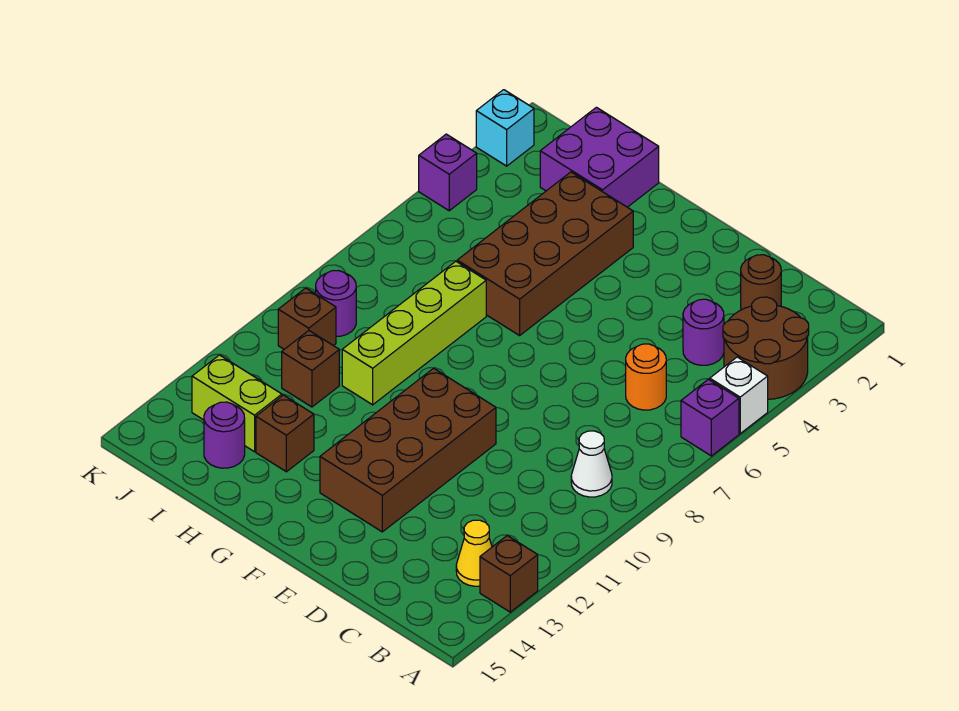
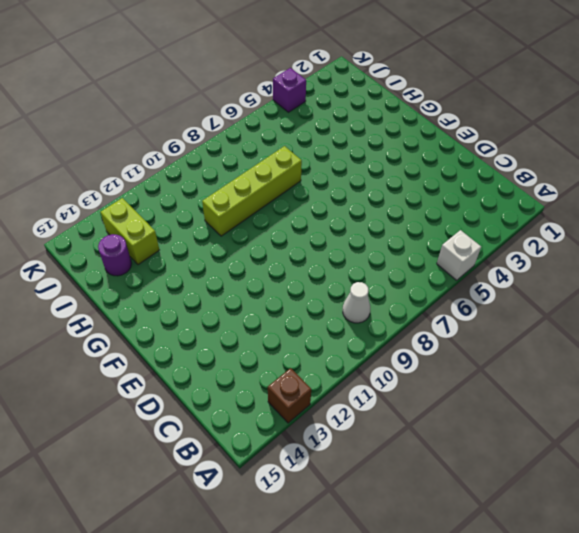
none -> brown 2x2 round brick [723,297,809,399]
none -> purple 1x1 brick [681,379,739,456]
none -> yellow 1x1 cone [456,520,492,586]

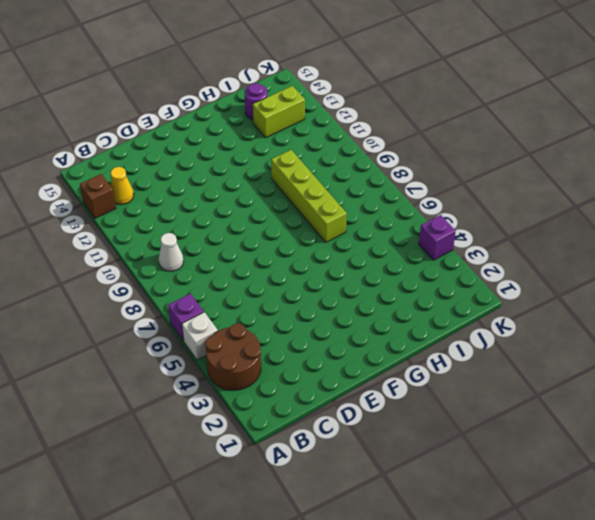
none -> brown 1x1 round brick [741,255,781,310]
none -> purple 1x1 round brick [683,299,724,365]
none -> orange 1x1 round brick [626,344,666,410]

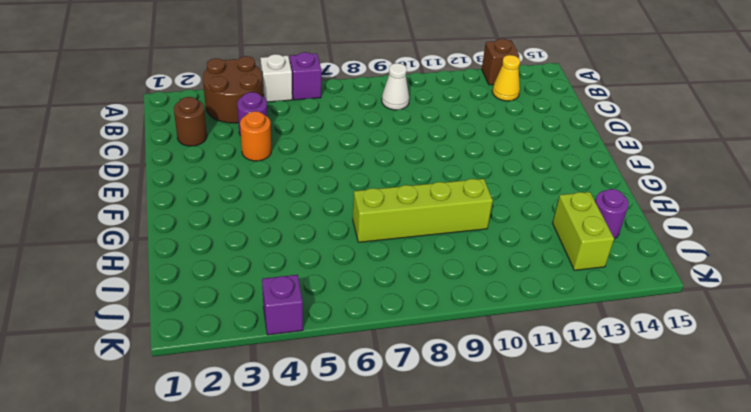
orange 1x1 round brick [240,111,271,161] -> orange 1x1 round brick moved to [626,344,666,410]
none -> brown 2x4 brick [320,368,496,532]
none -> brown 2x4 brick [457,172,633,336]
none -> purple 2x2 brick [540,107,659,207]

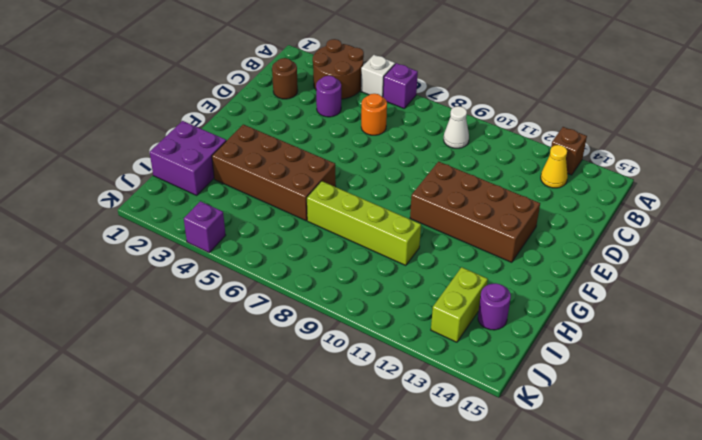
none -> brown 1x1 brick [256,395,314,472]
none -> brown 1x1 brick [282,331,339,407]
none -> purple 1x1 round brick [316,271,356,337]

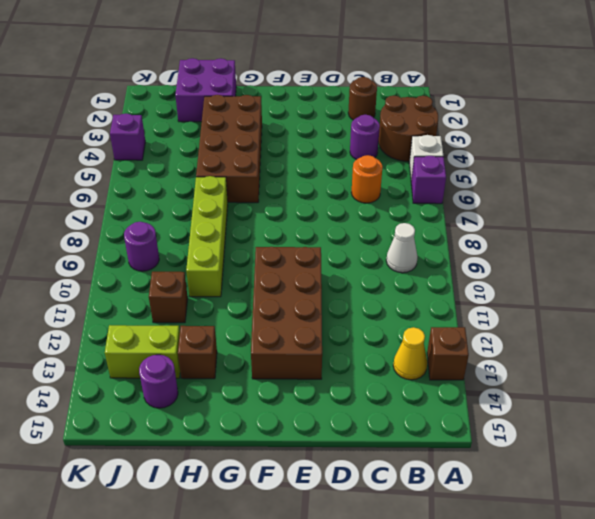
none -> brown 1x1 brick [278,288,336,349]
none -> cyan 1x1 brick [476,90,534,166]

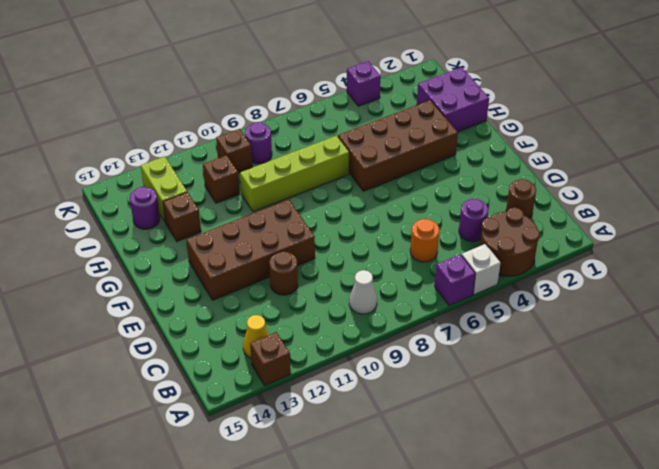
brown 1x1 round brick [269,252,298,295] -> none
none -> cyan 1x1 brick [476,90,534,166]

